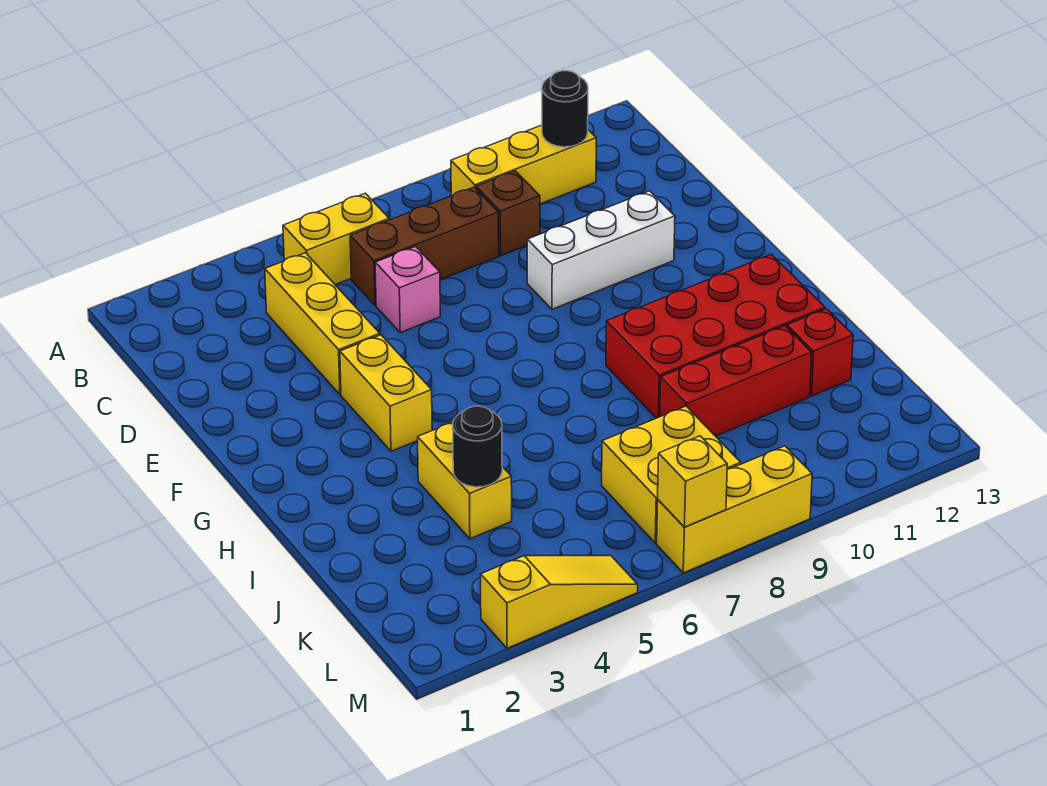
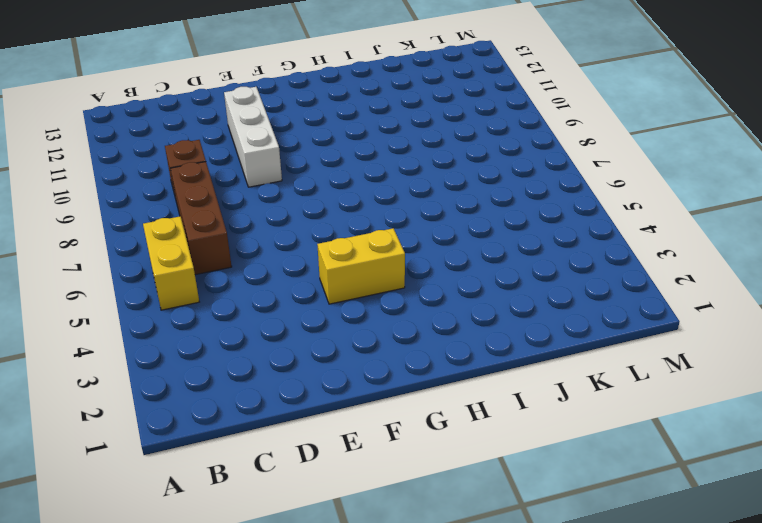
none -> yellow 1x3 brick [451,125,596,204]
none -> yellow 1x3 brick [265,253,380,395]
none -> pink 1x1 brick [375,247,440,333]

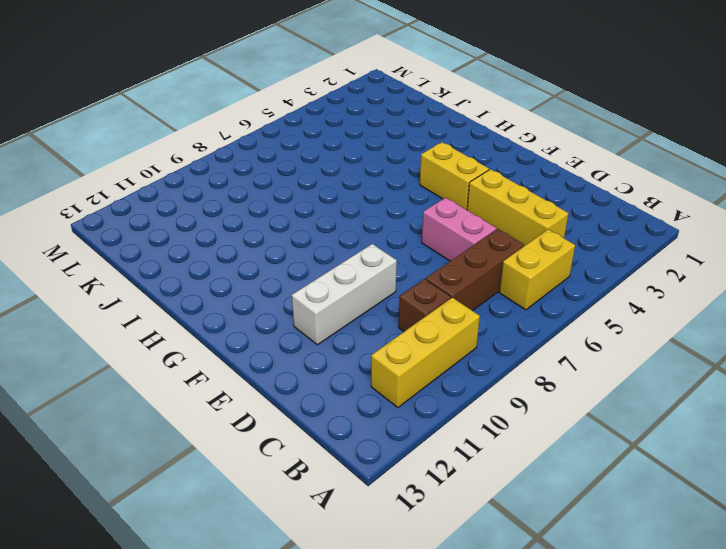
pink 1x2 brick [422,198,496,261] -> pink 1x1 brick [375,247,440,333]
none -> red 2x4 brick [606,254,825,418]
none -> yellow 1x2 brick [418,422,512,539]
none -> red 1x3 brick [660,326,812,436]

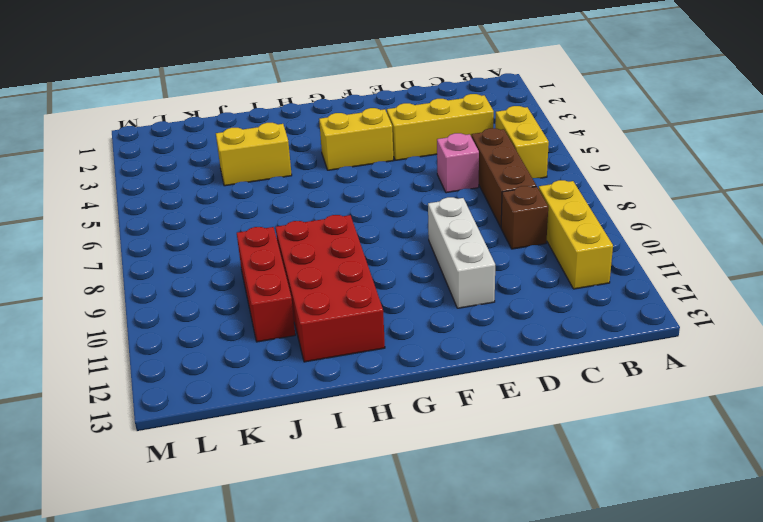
none -> red 1x1 brick [787,309,853,396]
none -> yellow 2x2 brick [602,406,741,543]
none -> yellow 1x3 slope [481,556,638,648]

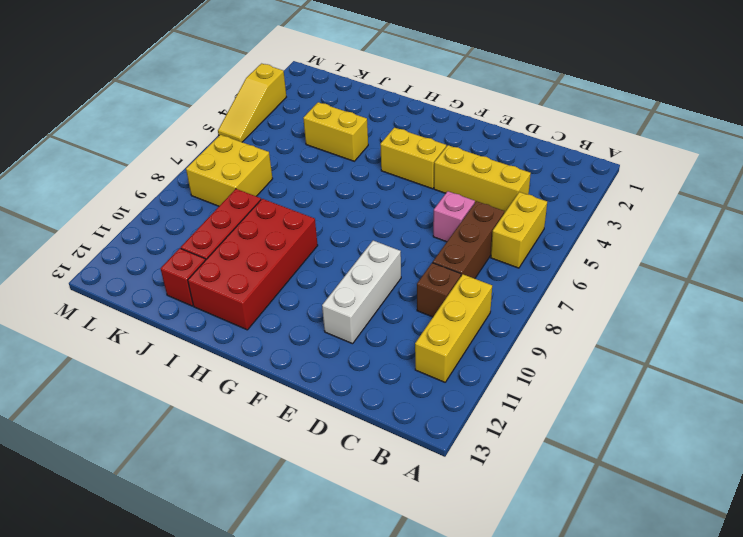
none -> yellow 1x3 brick [657,446,812,573]
none -> black 1x1 round brick [542,71,588,147]
none -> black 1x1 round brick [453,406,502,487]

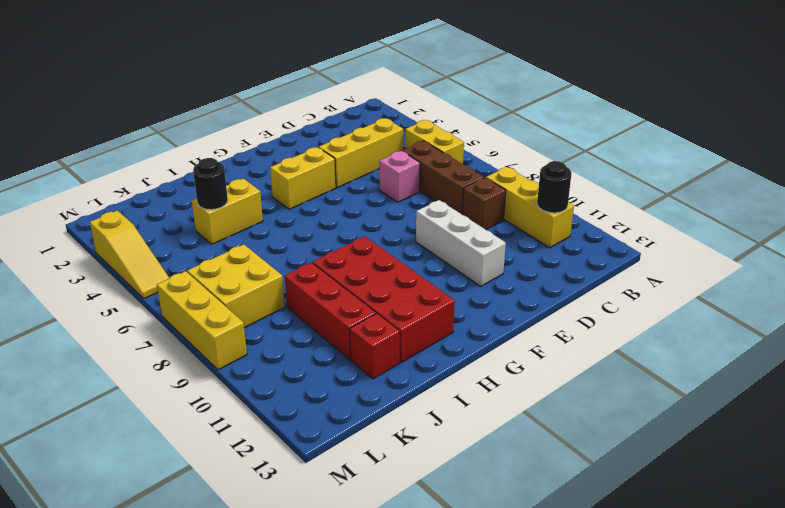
none -> yellow 1x1 brick [658,436,727,527]

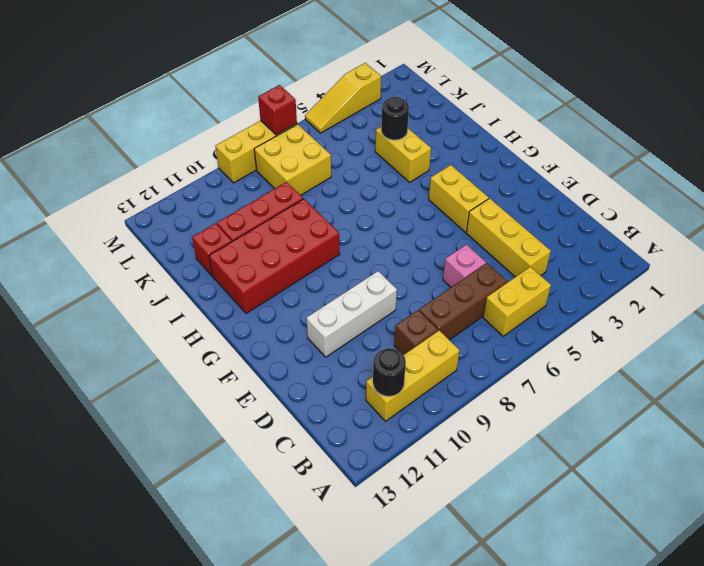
red 1x1 brick [258,85,297,135] -> yellow 1x1 brick [658,436,727,527]

